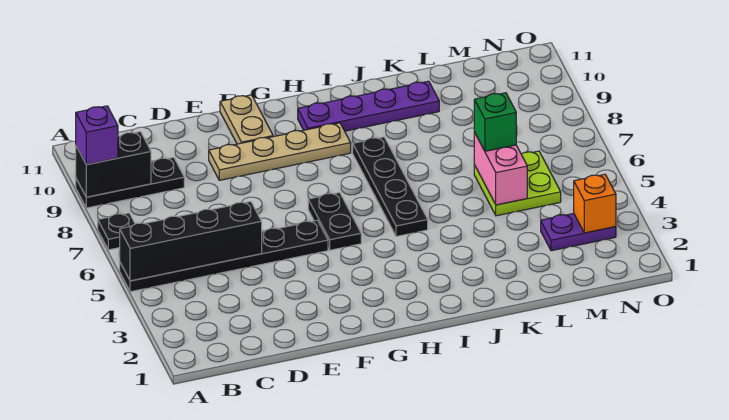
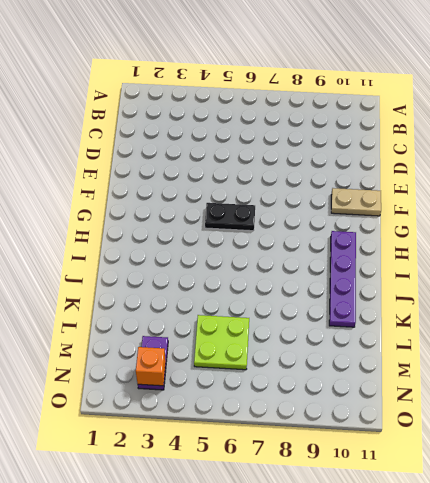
none -> black 1x6 plate [120,220,328,292]
none -> black 1x1 plate [98,213,135,250]
none -> black 1x3 plate [76,157,184,208]

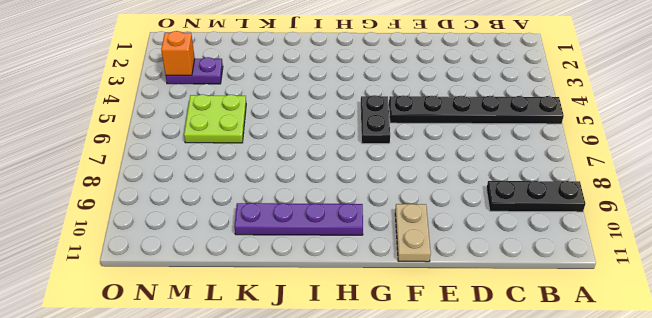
none -> black 1x1 plate [98,213,135,250]
none -> tan 1x4 plate [209,123,351,180]
none -> black 1x4 plate [353,137,428,237]

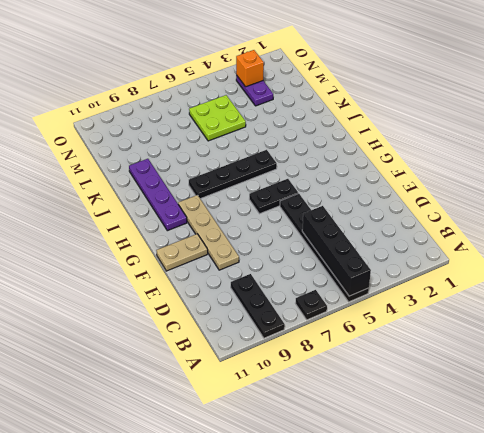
none -> black 1x2 brick [76,132,151,197]
none -> pink 1x2 brick [474,132,527,205]
none -> purple 1x1 brick [76,106,118,165]

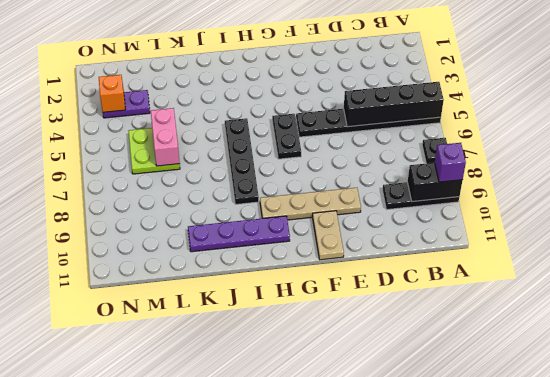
none -> green 1x1 brick [474,93,516,151]

